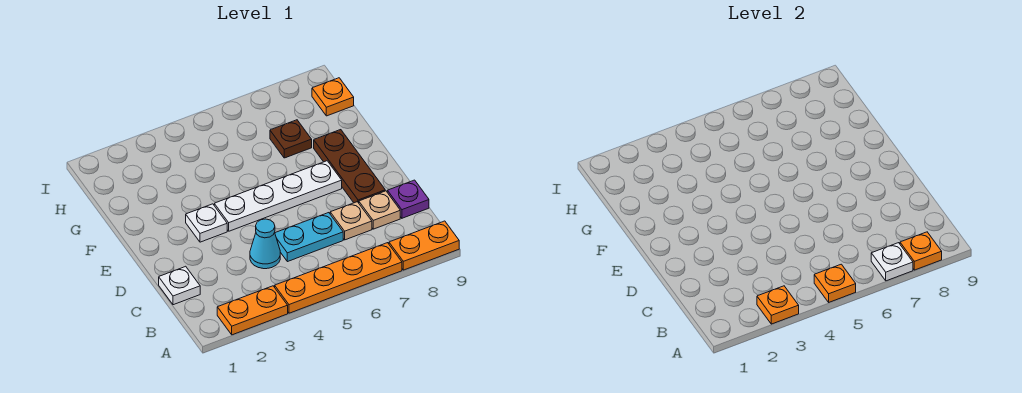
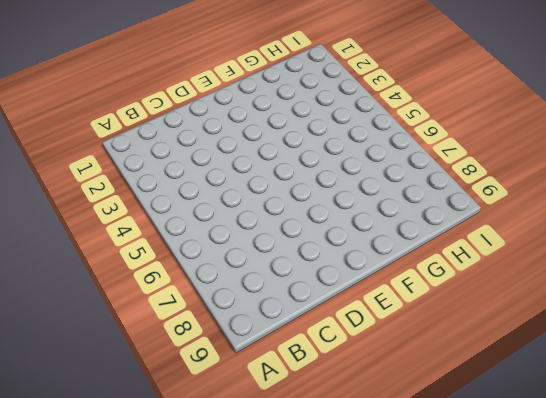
none -> orange 1x2 plate [217,286,288,335]
none -> orange 1x4 plate [275,243,402,313]
none -> orange 1x2 plate [389,221,459,270]

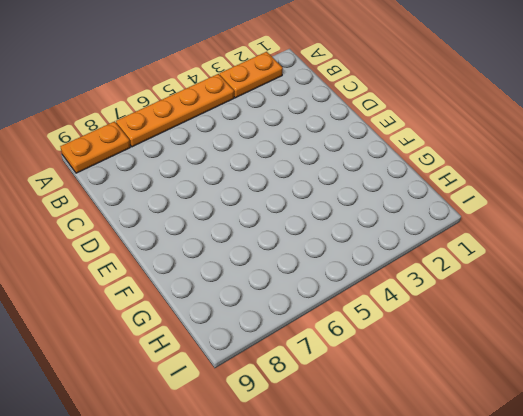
none -> white 1x1 plate [159,266,200,305]
none -> cyan 1x1 cone [250,219,280,269]
none -> cyan 1x2 plate [275,213,343,262]

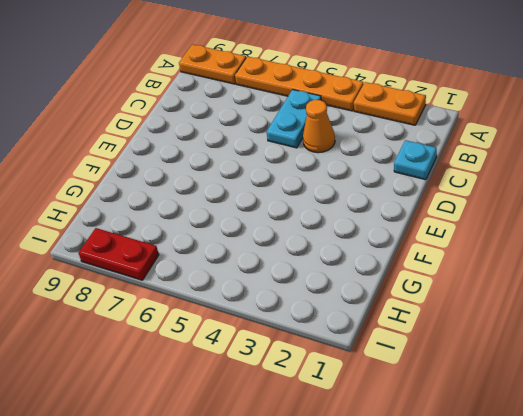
cyan 1x2 plate [267,90,321,148] -> cyan 1x2 plate turned to [275,213,343,262]
cyan 1x1 plate [394,140,437,180] -> white 1x1 plate [159,266,200,305]
orange 1x1 cone [303,100,335,153] -> cyan 1x1 cone [250,219,280,269]
red 1x2 plate [78,228,159,280] -> none
none -> tan 1x1 plate [330,202,372,240]
none -> tan 1x1 plate [359,191,400,229]
none -> purple 1x1 plate [387,180,429,218]

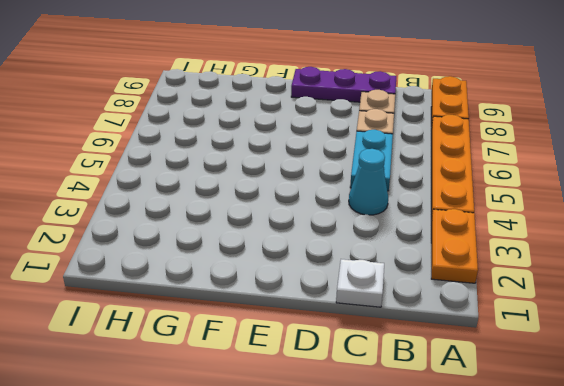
purple 1x3 plate [291,67,396,102] -> purple 1x1 plate [387,180,429,218]
none -> brown 1x3 plate [314,130,385,203]
none -> white 1x1 plate [186,204,227,242]
none -> white 1x4 plate [214,161,342,231]

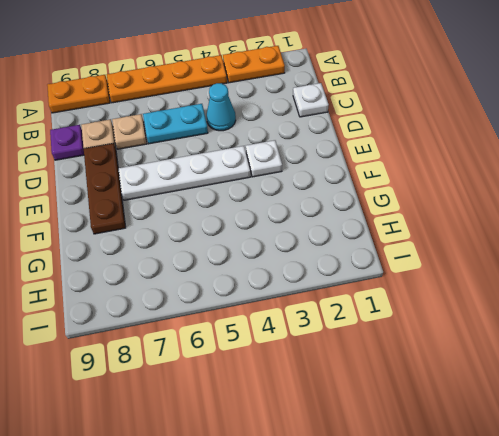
none -> brown 1x1 plate [270,120,312,158]
none -> orange 1x1 plate [312,78,354,116]
none -> orange 1x1 plate [757,286,799,324]

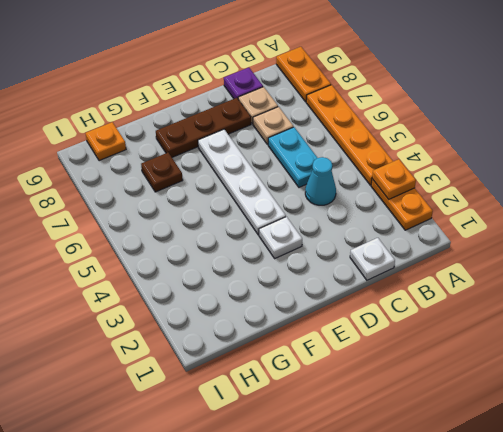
none -> orange 1x1 plate [814,264,856,302]
none -> white 1x1 plate [871,243,913,281]
none -> orange 1x1 plate [900,232,942,270]

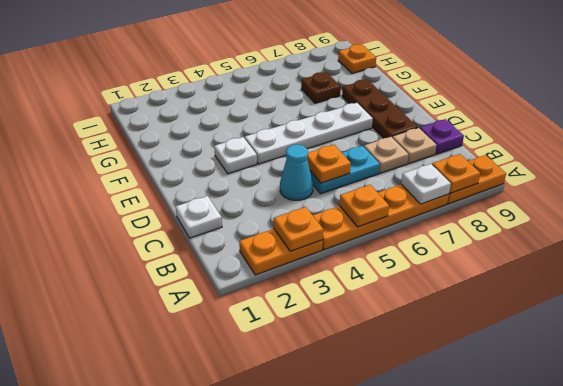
orange 1x1 plate [307,145,351,183] -> none

